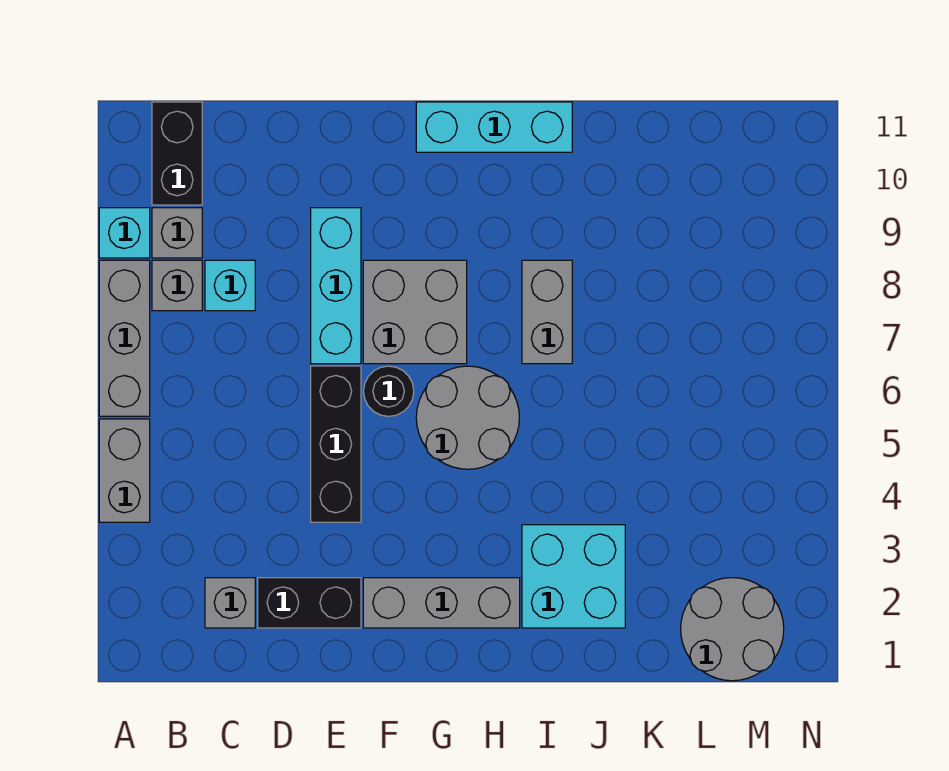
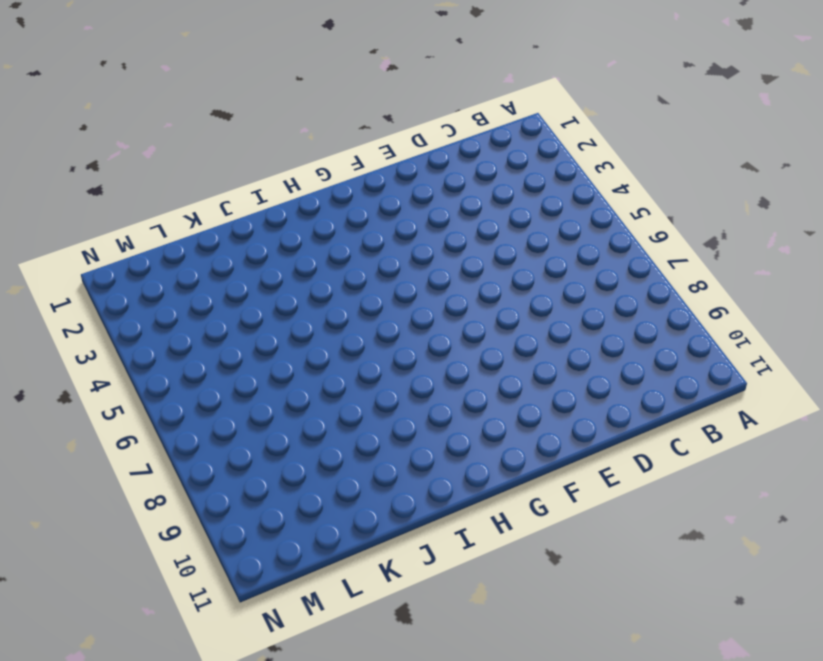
none -> grey 1x2 brick [99,419,150,522]
none -> grey 1x3 brick [99,260,150,416]
none -> cyan 1x1 brick [99,208,150,258]

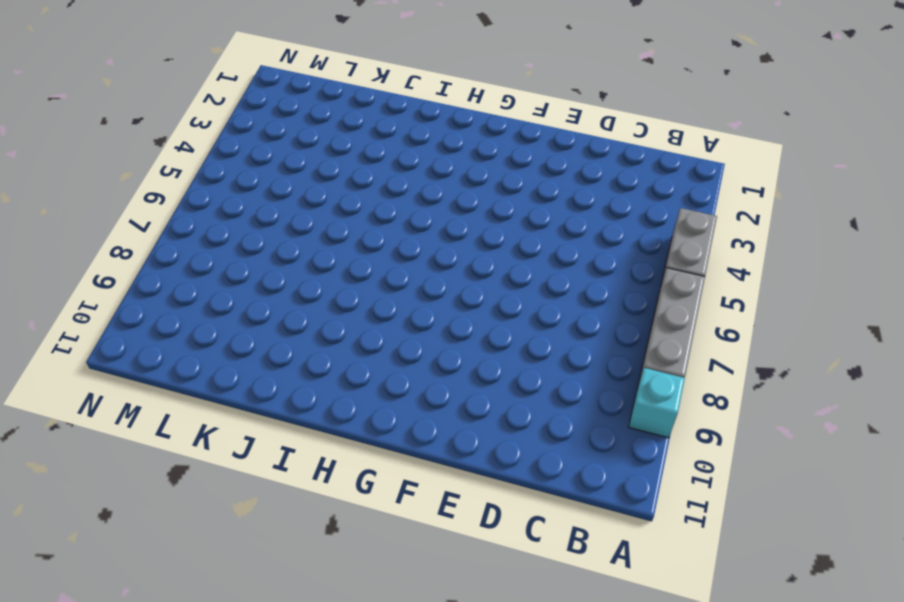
none -> grey 1x1 brick [152,260,202,311]
none -> grey 1x1 brick [152,208,202,258]
none -> black 1x2 brick [152,102,202,205]

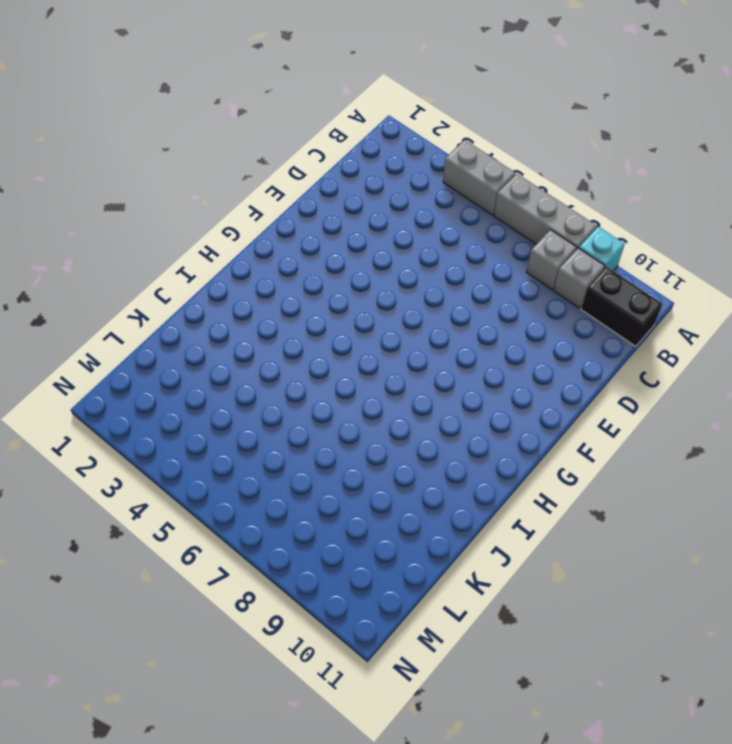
none -> grey 1x1 brick [205,578,255,628]
none -> cyan 1x1 brick [205,260,255,311]
none -> black 1x2 brick [258,578,361,628]

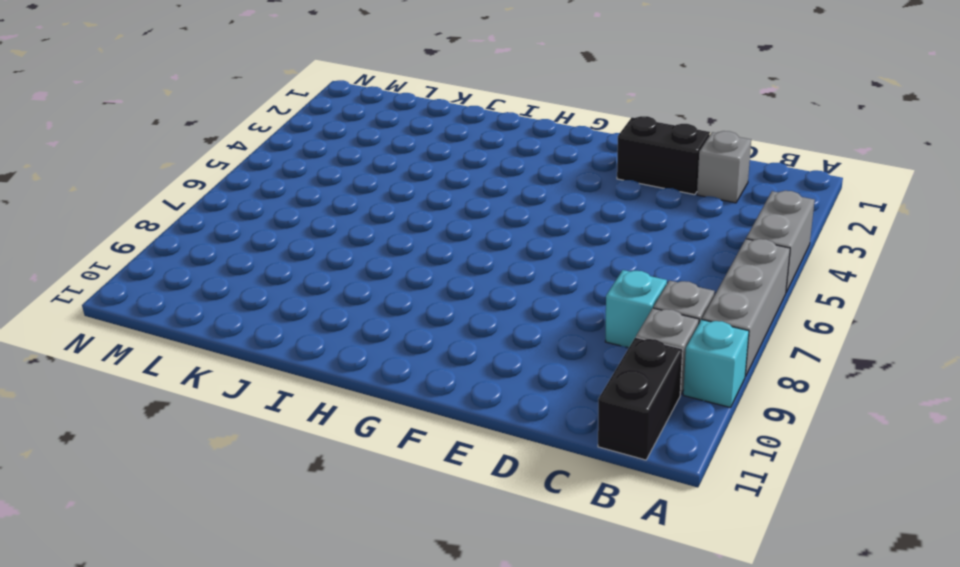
none -> black 1x3 brick [311,366,361,522]
none -> cyan 1x3 brick [311,208,361,364]
none -> grey 1x3 brick [363,578,520,628]

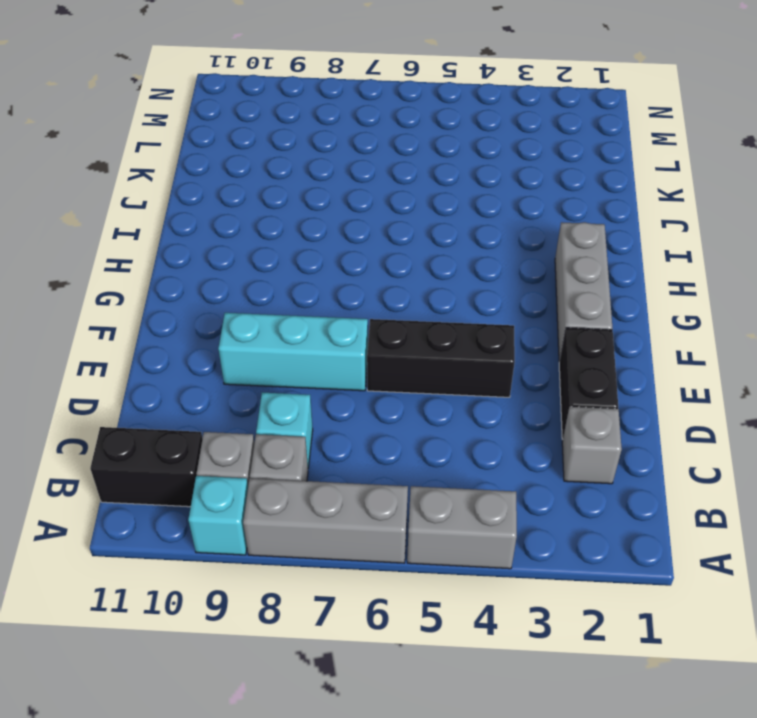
none -> black 1x1 round brick [364,366,414,416]
none -> grey 2x2 brick [363,260,467,364]
none -> grey 2x2 round brick [416,366,519,469]

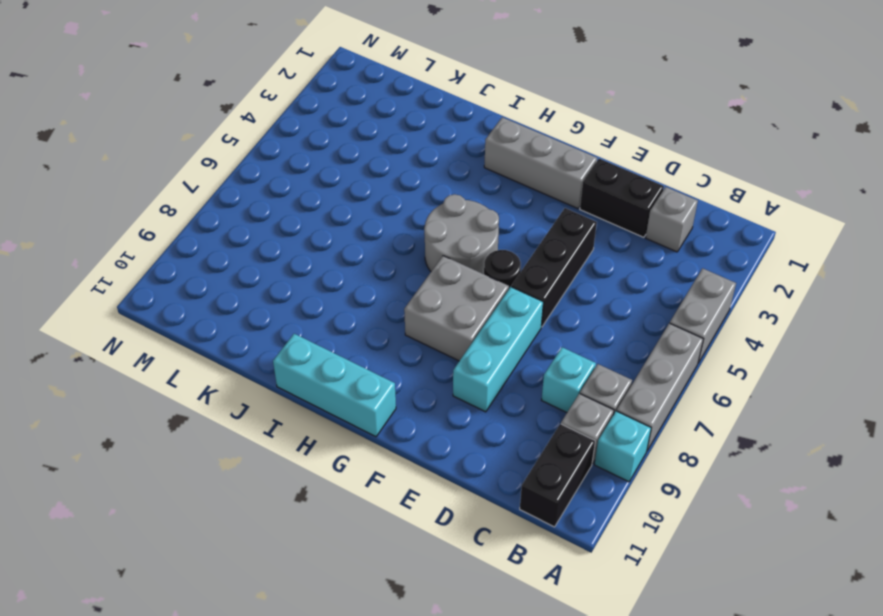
none -> cyan 2x2 brick [522,525,625,628]
none -> grey 1x2 brick [522,260,572,364]
none -> grey 2x2 round brick [681,578,784,681]

